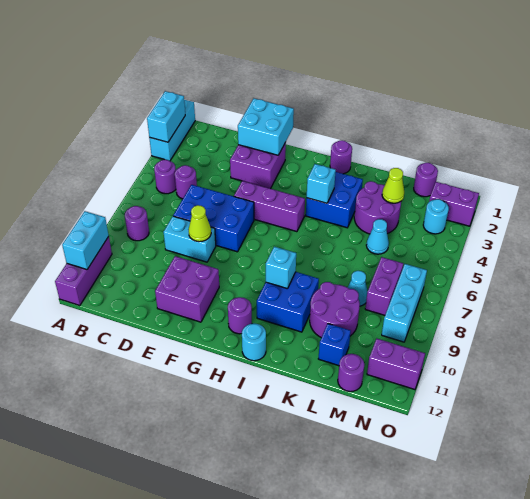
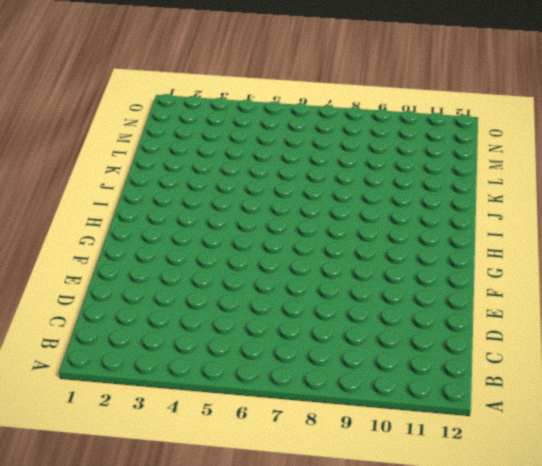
none -> cyan 1x3 brick [149,100,195,161]
none -> purple 1x3 brick [55,237,112,306]
none -> purple 1x1 round brick [154,160,176,194]
none -> purple 1x1 round brick [125,206,149,241]

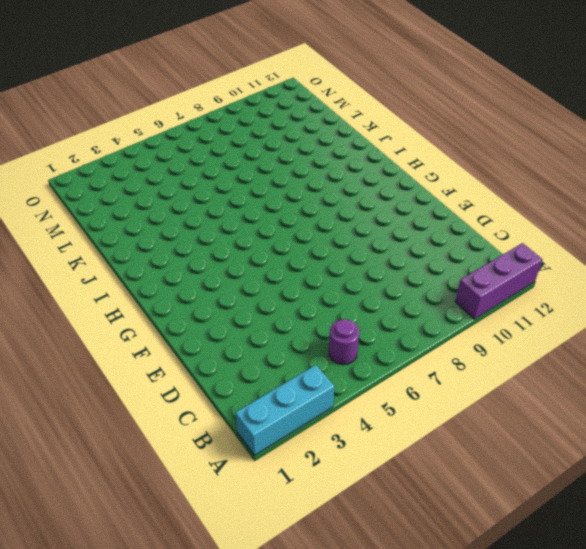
none -> purple 1x1 round brick [125,206,149,241]
none -> purple 1x1 round brick [175,165,197,199]
none -> blue 2x3 brick [173,185,254,252]
none -> cyan 1x2 brick [164,216,216,262]

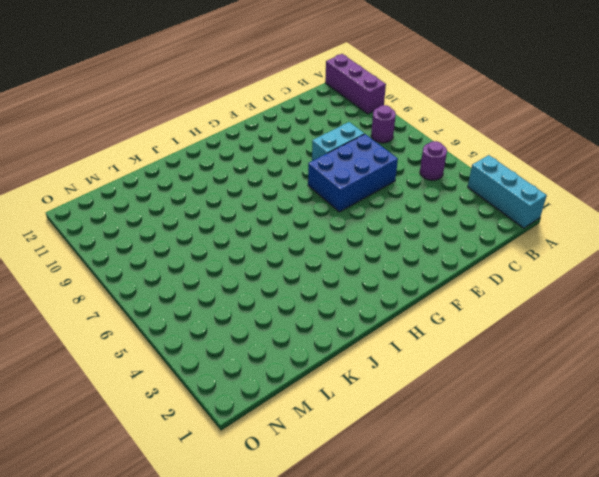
none -> purple 1x1 round brick [175,165,197,199]
none -> purple 2x2 brick [230,143,286,189]
none -> purple 2x2 brick [155,256,219,322]
none -> purple 1x3 brick [234,181,305,232]

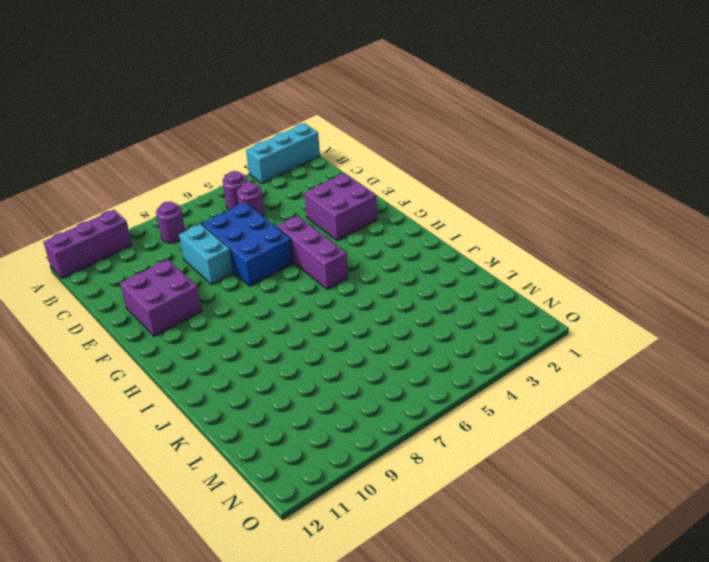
none -> purple 1x1 round brick [228,297,252,334]
none -> purple 1x1 round brick [330,140,352,174]
none -> blue 2x2 brick [306,172,363,228]
none -> blue 2x2 brick [257,272,319,332]

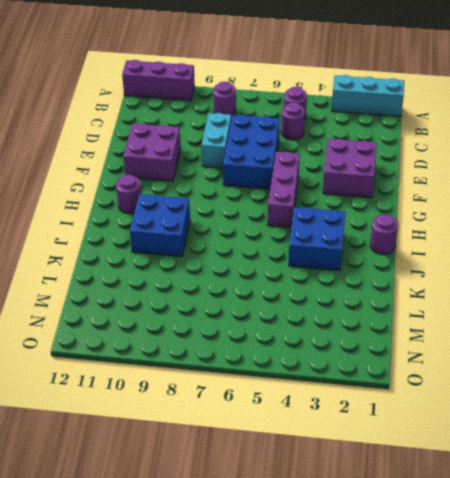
none -> cyan 1x1 round brick [242,324,266,361]
none -> purple 2x2 round brick [354,181,401,234]
none -> purple 2x2 round brick [310,282,360,338]
none -> cyan 1x1 cone [366,219,389,254]

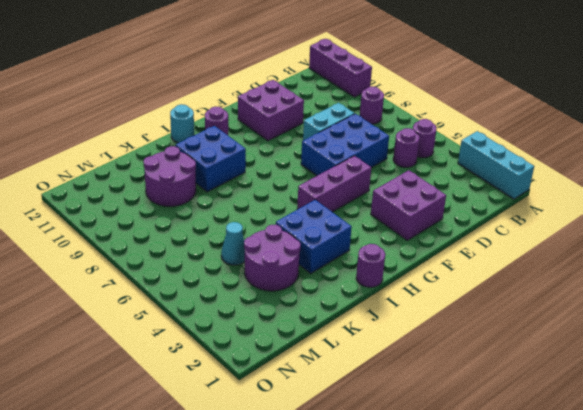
none -> cyan 1x1 cone [348,271,368,306]
none -> blue 1x1 brick [318,324,351,366]
none -> purple 1x1 round brick [414,163,438,197]
none -> purple 1x2 brick [365,257,403,315]

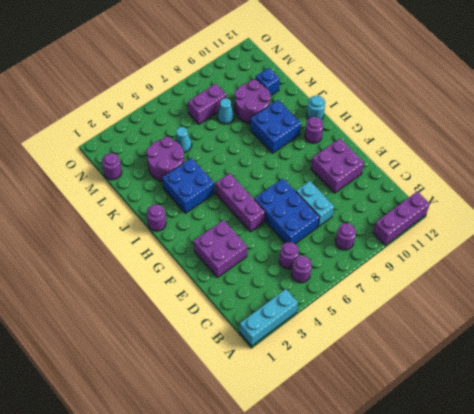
none -> purple 1x1 round brick [338,354,364,392]
none -> purple 1x2 brick [429,182,479,226]
none -> cyan 1x1 round brick [423,199,449,234]
none -> cyan 1x3 brick [382,264,427,342]

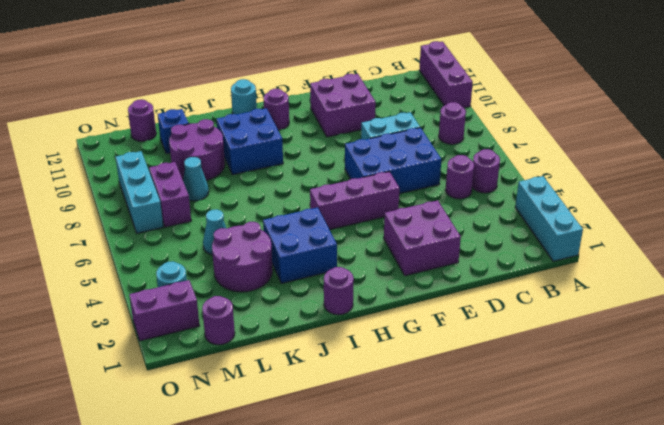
none -> purple 1x2 brick [367,339,425,390]
none -> cyan 1x2 brick [147,91,185,142]
none -> cyan 1x2 brick [62,211,109,270]
none -> cyan 2x2 brick [238,98,294,155]

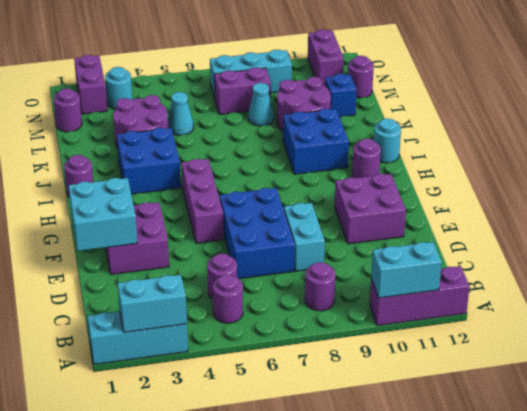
none -> lime 1x1 cone [189,205,211,242]
none -> cyan 1x1 brick [307,164,336,203]
none -> cyan 1x1 brick [266,247,296,289]
none -> lime 1x1 cone [382,168,404,203]

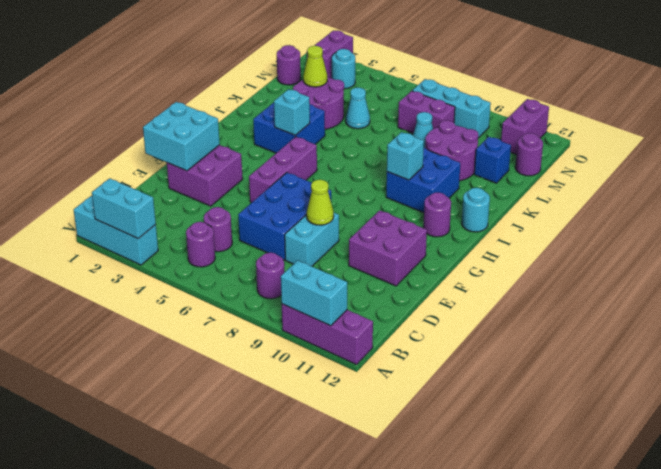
none -> purple 1x1 round brick [330,140,352,174]

